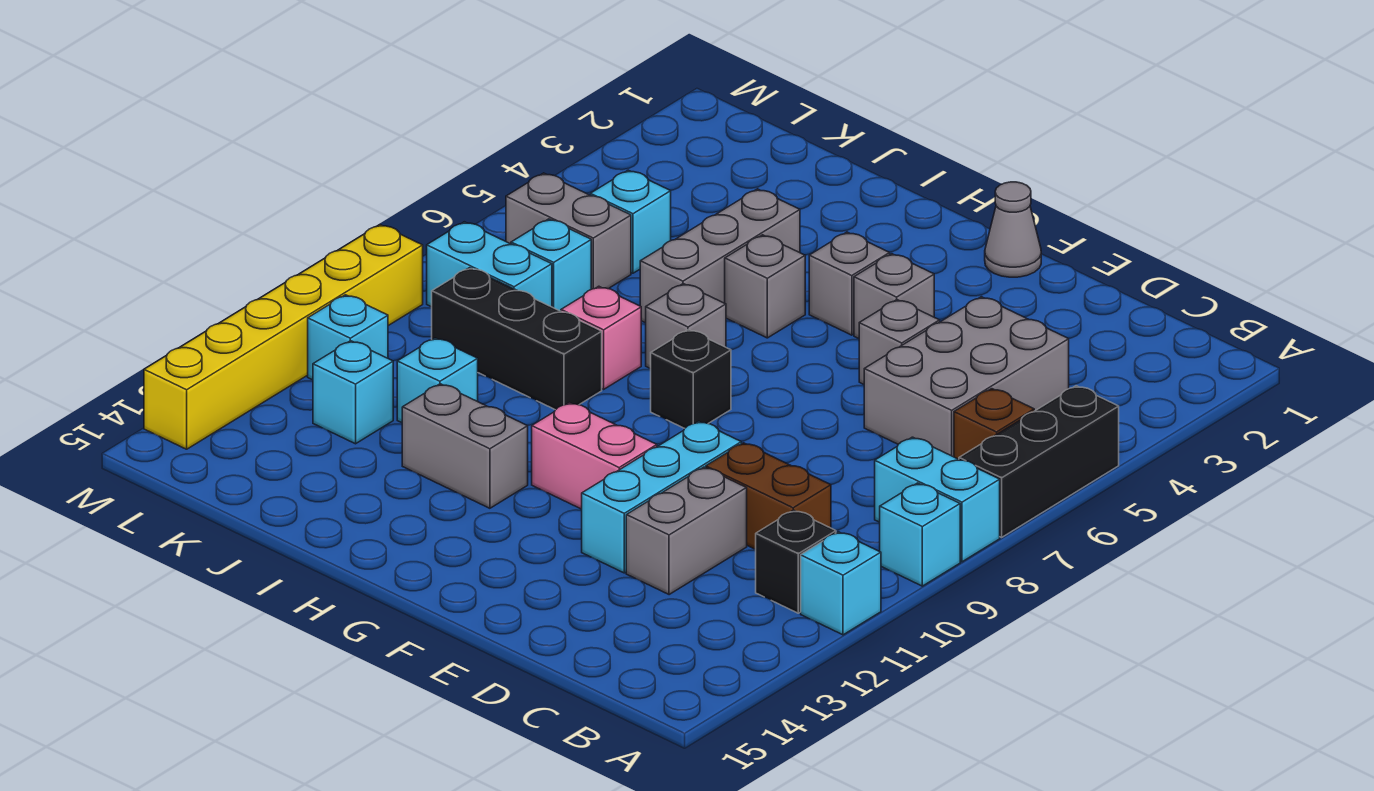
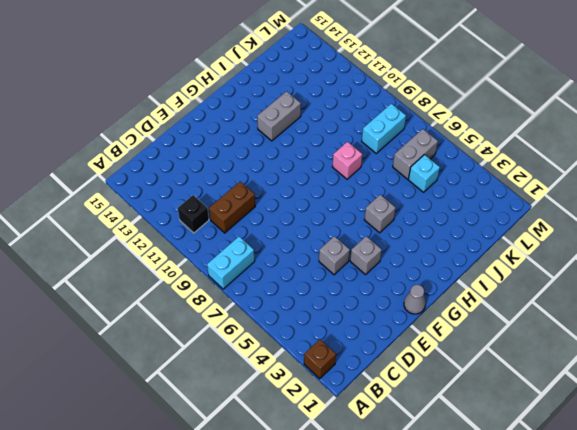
brown 1x1 brick [304,339,336,379] -> brown 1x1 brick moved to [954,389,1034,459]
none -> black 1x3 brick [959,386,1119,537]
none -> cyan 1x1 brick [880,483,960,586]
none -> cyan 1x1 brick [801,532,881,635]
none -> grey 2x3 brick [864,297,1069,457]

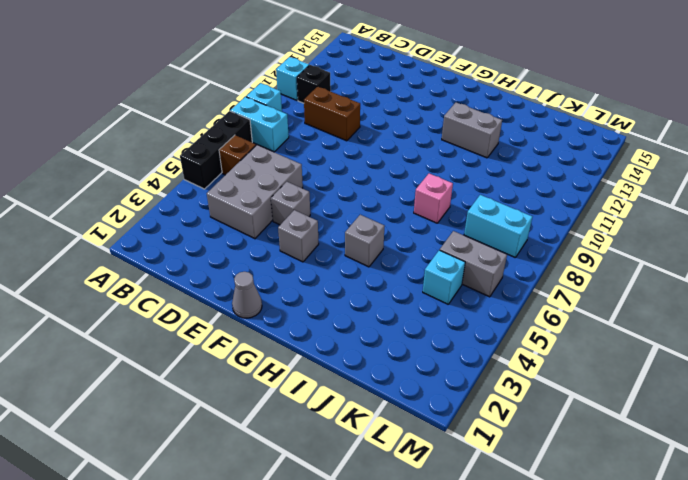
none -> grey 1x2 brick [626,467,747,595]
none -> cyan 1x3 brick [582,421,741,573]
none -> pink 1x2 brick [532,403,657,509]
none -> grey 1x1 brick [809,232,890,335]

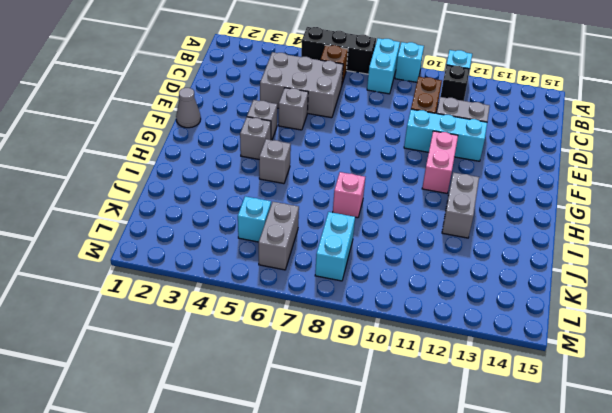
none -> black 1x1 brick [651,330,731,428]
none -> grey 1x1 brick [646,284,726,369]
none -> grey 1x3 brick [640,189,800,323]
none -> black 1x3 brick [432,268,602,410]

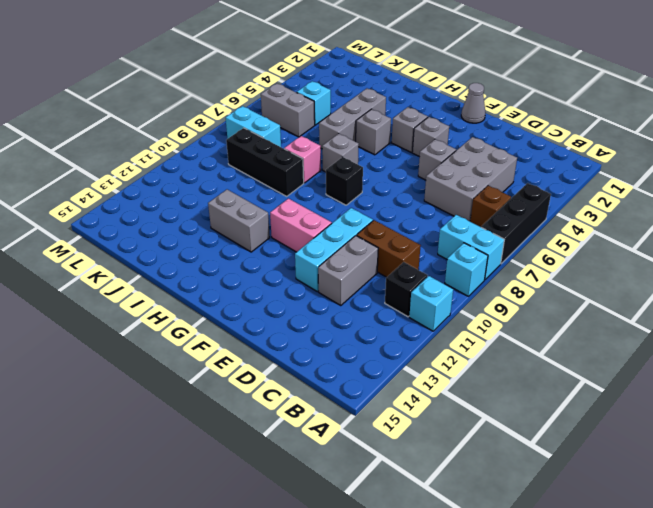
none -> cyan 1x1 brick [397,338,478,423]
none -> cyan 1x1 brick [511,219,591,311]
none -> cyan 1x1 brick [313,341,393,444]
none -> cyan 1x1 brick [308,295,388,380]

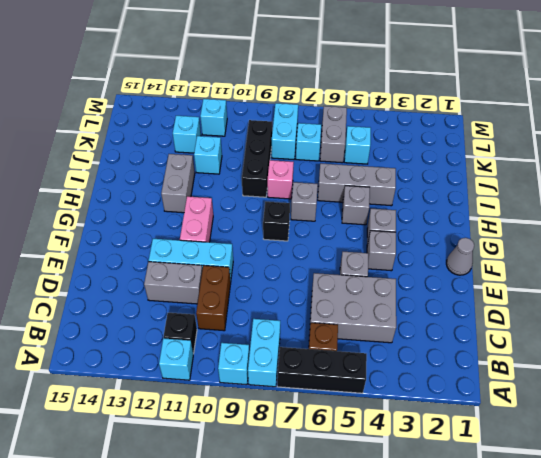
none -> yellow 1x6 brick [144,225,423,449]

